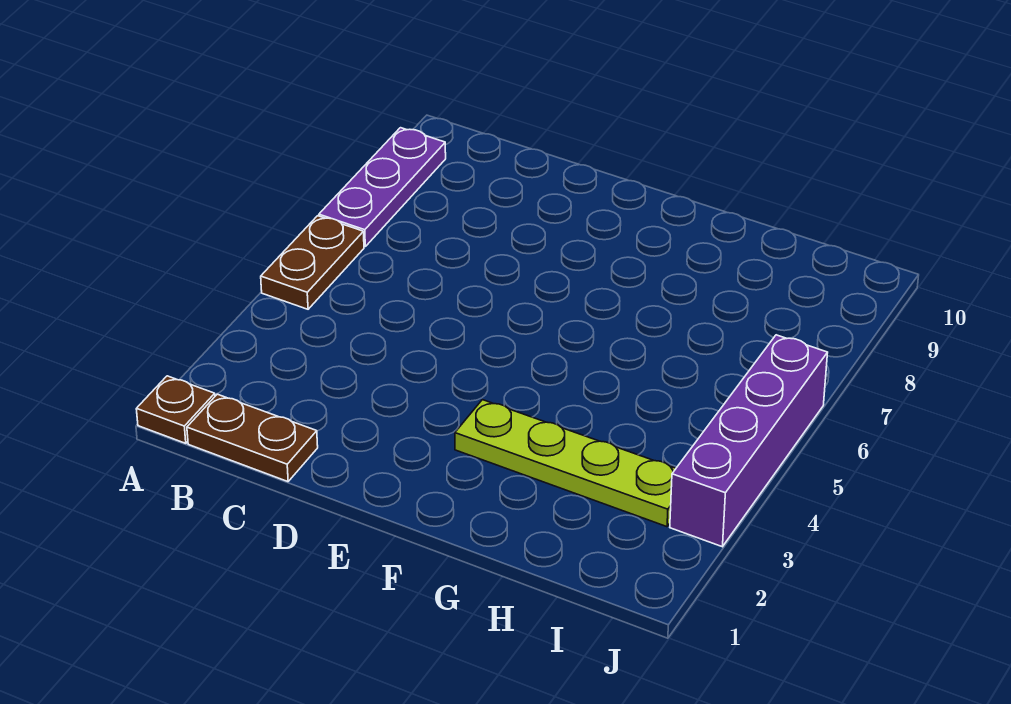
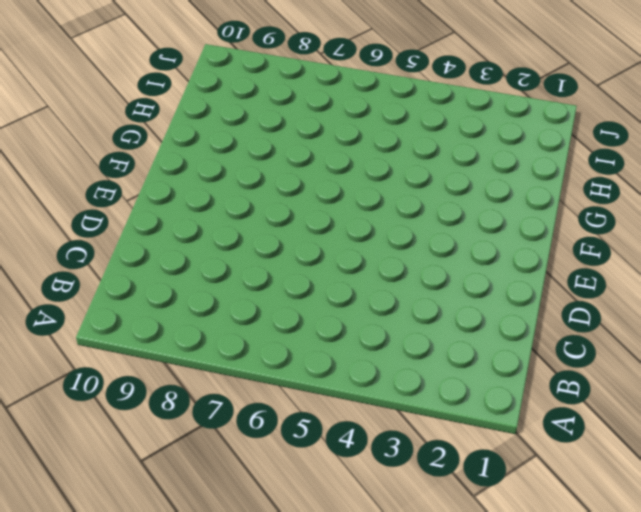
none -> brown 1x1 plate [136,376,215,443]
none -> brown 1x2 plate [261,216,364,309]

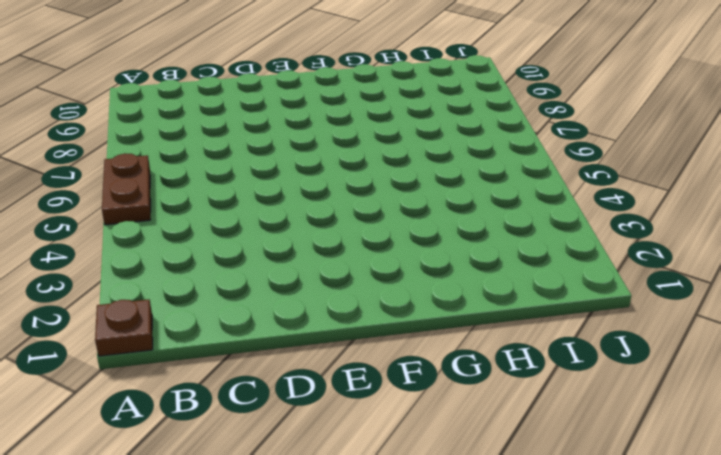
none -> purple 1x3 plate [319,128,446,247]
none -> brown 1x2 plate [187,394,318,482]

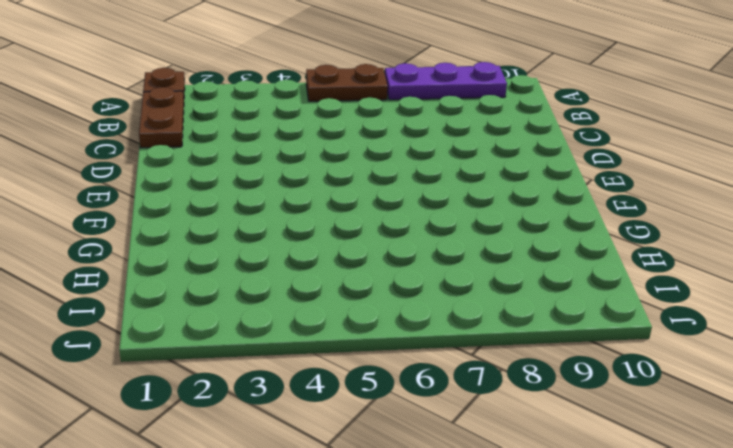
none -> lime 1x4 plate [455,400,676,527]
none -> purple 1x4 brick [670,335,828,547]

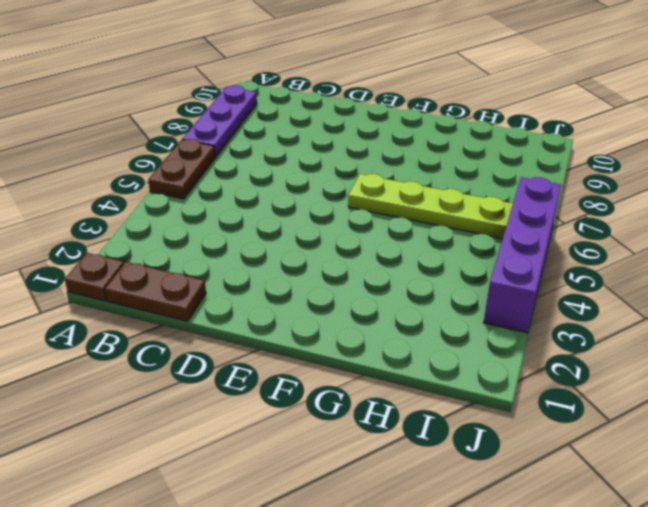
lime 1x4 plate [348,174,513,239] -> lime 1x4 plate moved to [455,400,676,527]

